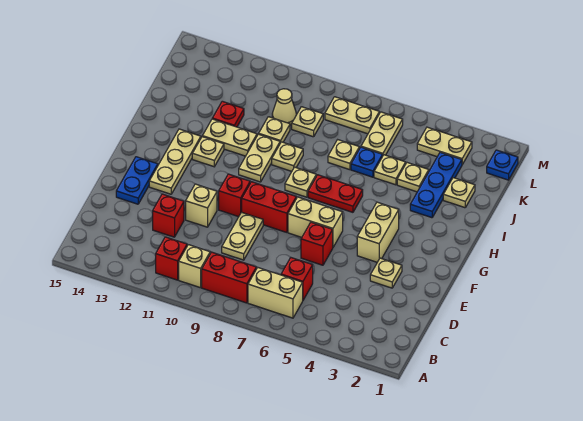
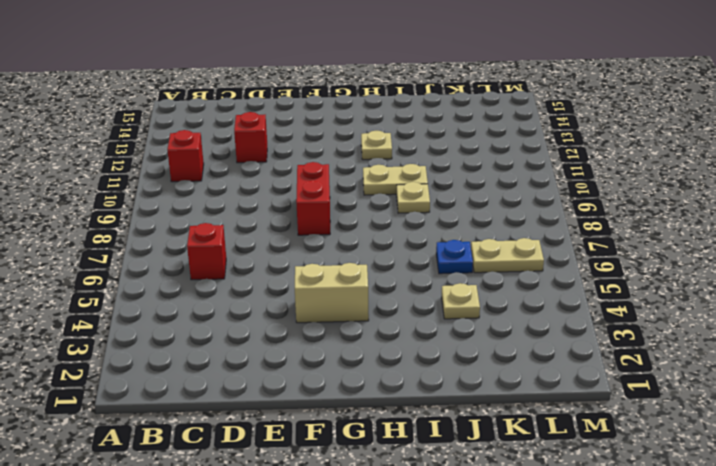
none -> tan 1x2 brick [248,267,303,318]
none -> red 1x2 brick [202,252,256,303]
none -> tan 1x1 brick [179,245,210,288]
none -> tan 1x2 plate [222,212,263,260]

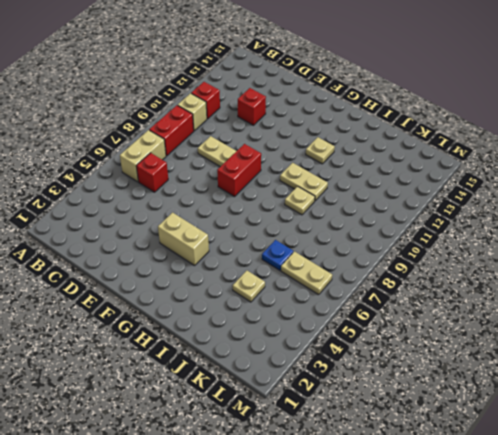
none -> tan 1x1 plate [370,258,402,288]
none -> red 1x1 brick [301,222,333,265]
none -> tan 1x1 brick [186,184,217,227]
none -> blue 1x2 plate [116,157,158,204]

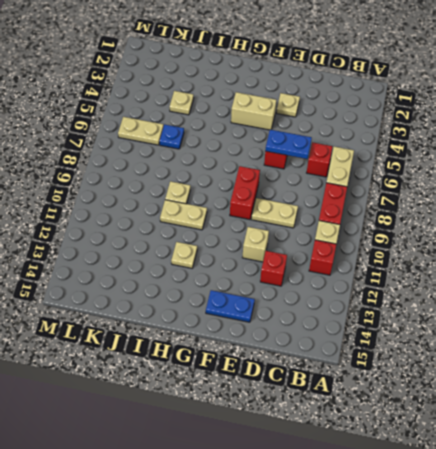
blue 1x2 plate [265,130,312,159] -> none
none -> tan 1x2 brick [288,197,343,247]
none -> red 1x1 brick [219,174,250,217]
none -> tan 1x3 plate [149,129,201,194]
none -> red 1x2 plate [308,175,363,212]

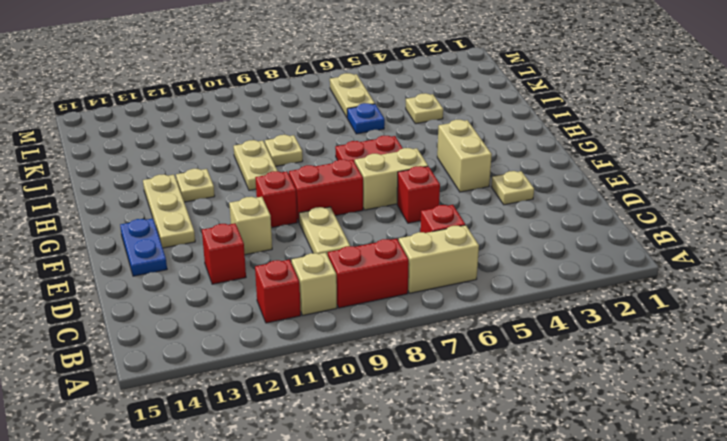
none -> tan 1x1 plate [285,167,316,197]
none -> blue 1x3 plate [410,153,462,218]
none -> tan 1x2 plate [202,119,257,156]
none -> tan 1x1 plate [443,178,475,208]

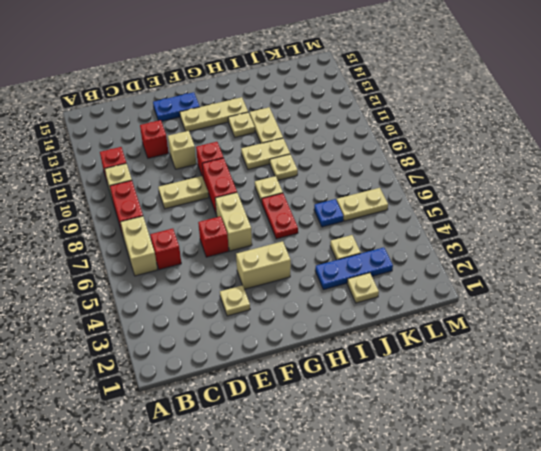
none -> tan 1x1 plate [374,155,406,185]
none -> tan 1x1 plate [328,140,359,170]
none -> tan 1x1 plate [259,117,290,143]
none -> red 1x1 plate [212,101,244,127]

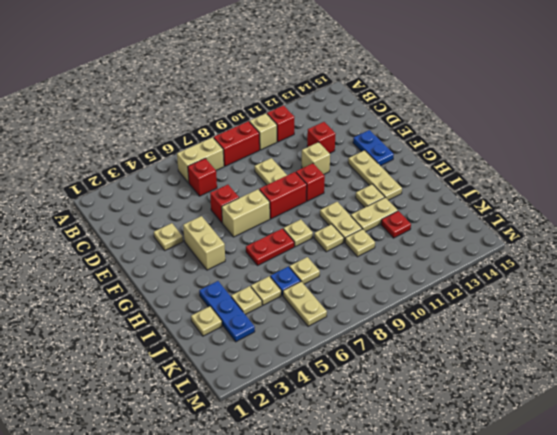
none -> tan 1x1 plate [292,107,323,137]
none -> tan 1x1 cone [272,89,296,125]
none -> blue 1x1 plate [487,150,518,180]
none -> tan 1x2 plate [417,127,472,164]

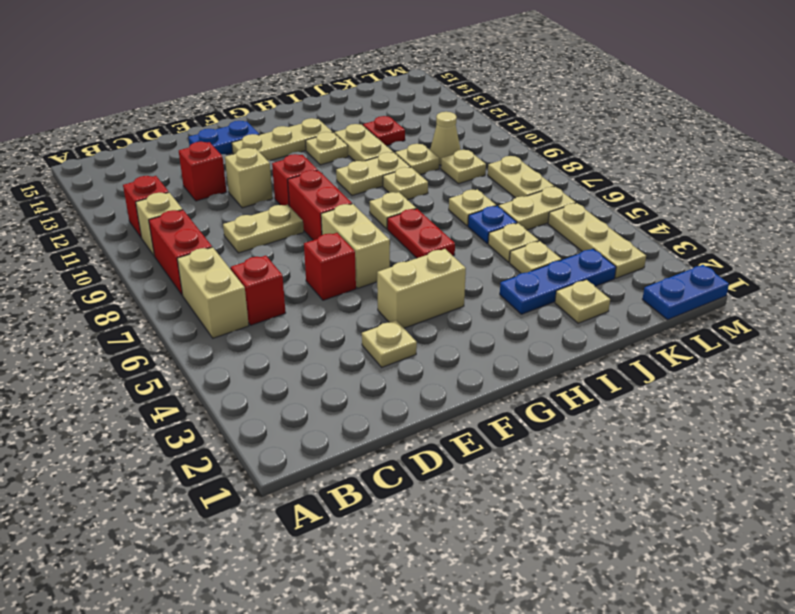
blue 1x2 plate [642,265,729,320] -> blue 1x1 plate [487,150,518,180]
tan 1x3 plate [548,203,646,278] -> tan 1x2 plate [417,127,472,164]

